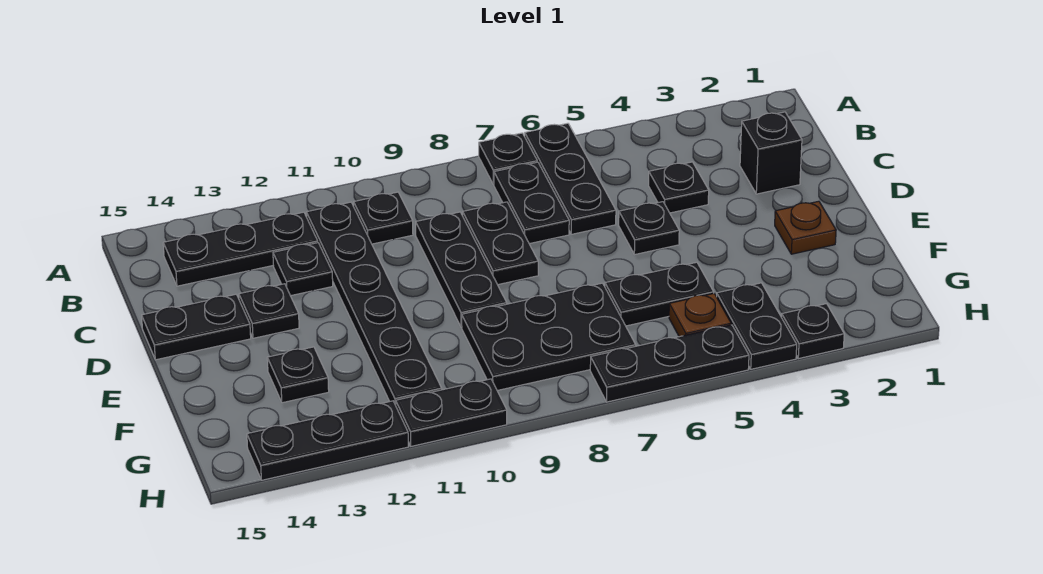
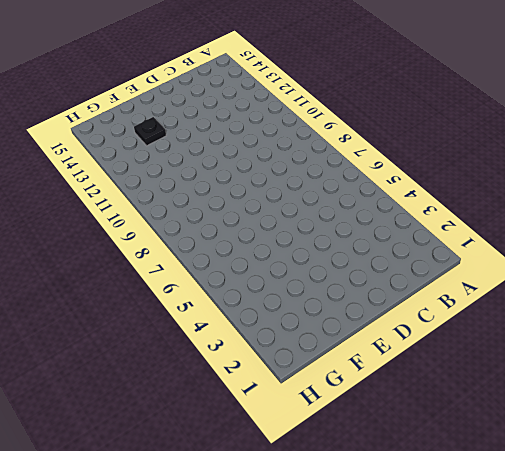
none -> black 1x3 plate [525,123,616,234]
none -> black 1x1 plate [479,133,537,185]
none -> black 1x2 plate [494,162,569,244]

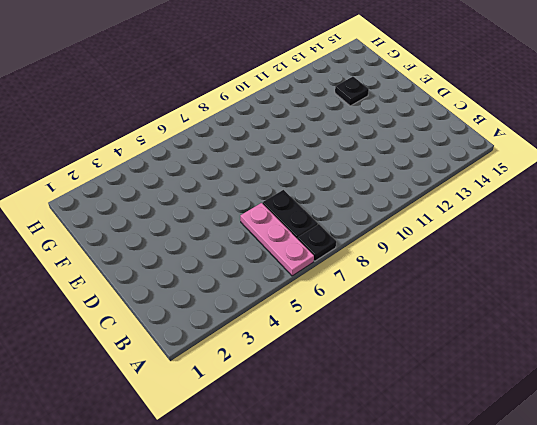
pink 1x3 plate [240,203,314,276] -> black 1x3 plate [525,123,616,234]
none -> black 1x1 plate [354,192,413,244]
none -> black 1x6 plate [306,202,442,405]
none -> black 1x3 plate [163,212,318,286]

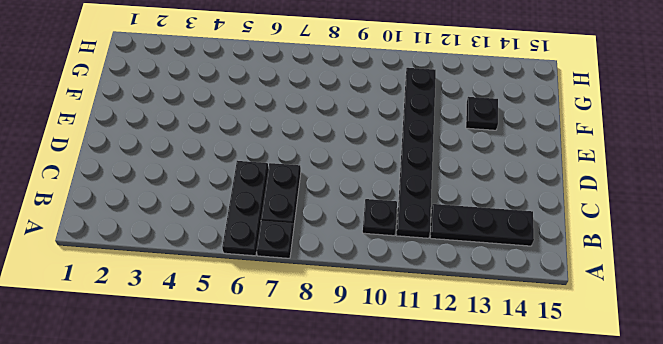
none -> black 1x1 brick [740,112,802,194]
none -> black 1x1 plate [649,162,709,213]
none -> black 1x2 plate [463,202,538,285]

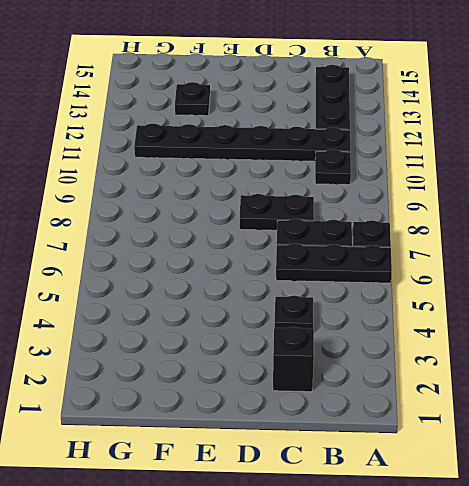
none -> black 1x3 plate [416,212,507,327]
none -> black 1x1 plate [273,243,333,296]
none -> black 1x1 plate [619,202,679,255]

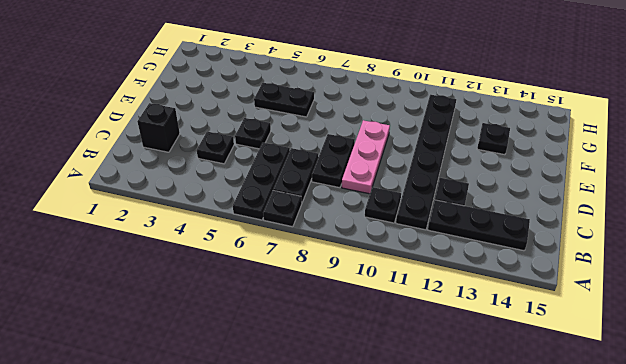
pink 1x3 plate [342,120,390,194] -> black 1x3 plate [416,212,507,327]
none -> black 1x1 plate [239,284,299,338]
none -> black 1x2 plate [142,294,251,360]
none -> brown 1x1 plate [775,201,836,254]

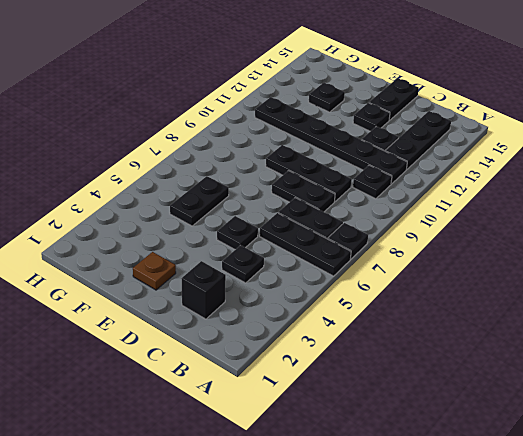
none -> black 2x3 plate [462,283,636,390]
none -> black 1x2 plate [717,283,797,369]
none -> brown 1x1 plate [669,294,731,337]

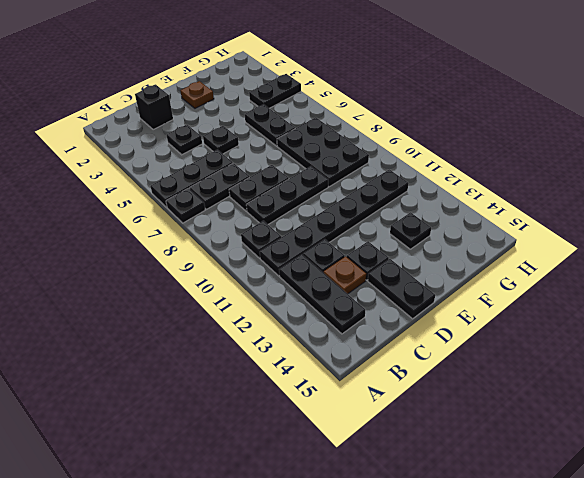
brown 1x1 plate [324,256,366,294] -> brown 1x1 plate moved to [669,294,731,337]
none -> black 1x1 plate [782,304,844,359]
none -> black 1x3 plate [590,325,749,402]
none -> black 1x2 plate [396,379,507,446]

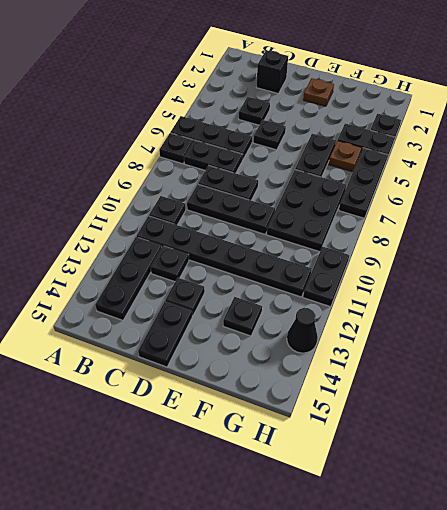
black 1x1 cone [287,308,318,353] -> black 1x3 plate [247,401,408,480]

